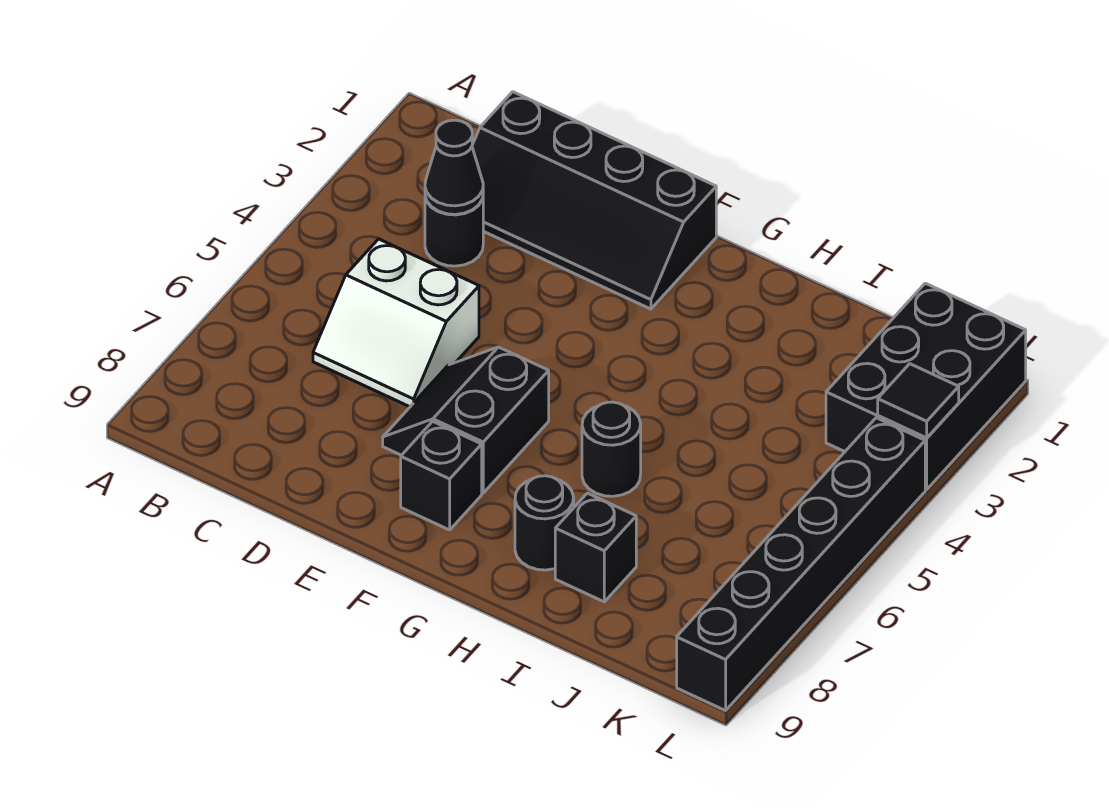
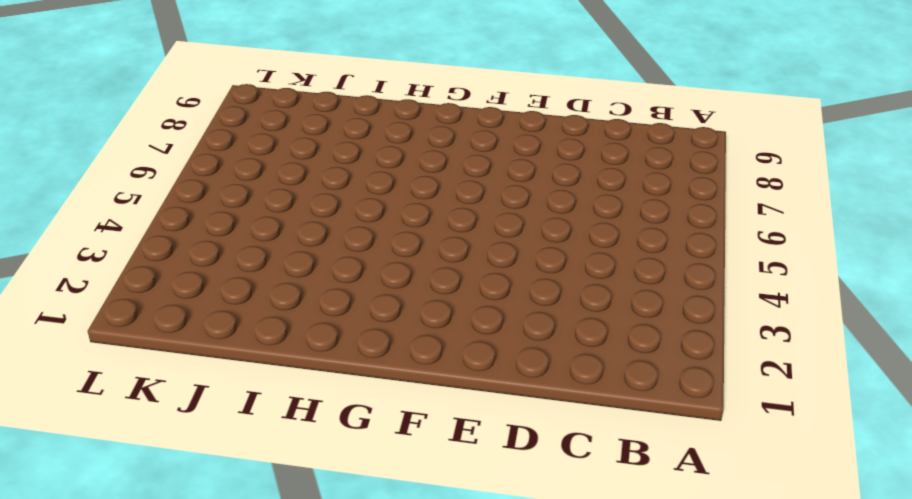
none -> black 2x4 slope [472,92,716,309]
none -> black 1x1 round brick [425,197,483,266]
none -> white 2x2 slope [313,239,479,407]

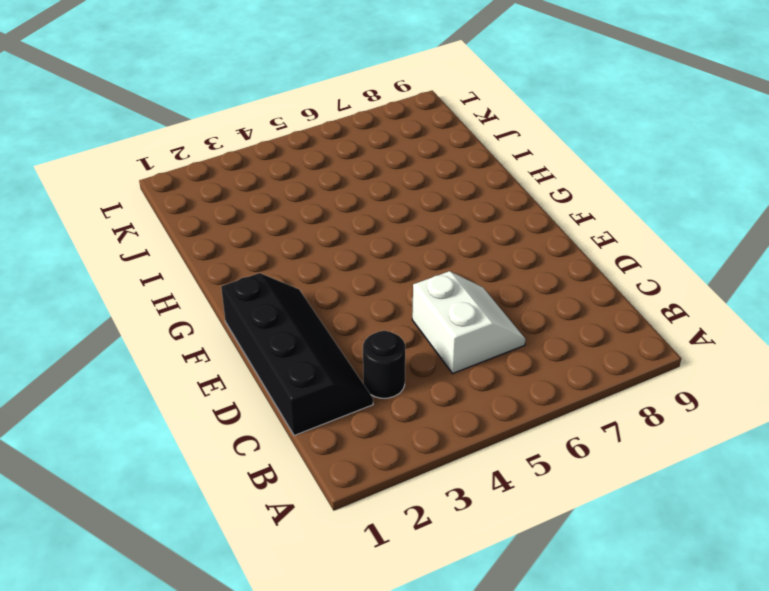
none -> black 2x2 slope [383,347,549,493]
none -> black 1x1 brick [401,421,482,530]
none -> black 1x1 round brick [582,402,641,496]

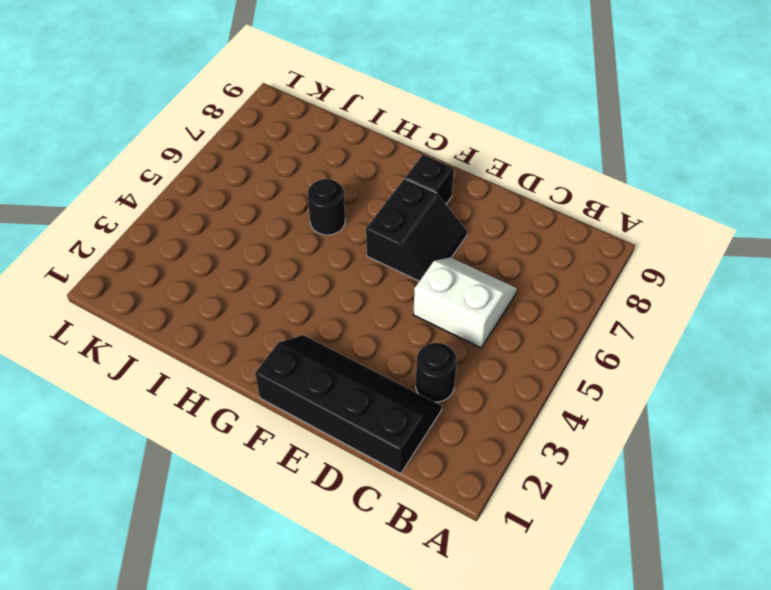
none -> black 1x1 round brick [515,476,574,570]
none -> black 1x1 brick [555,493,636,602]
none -> black 2x3 brick [826,283,1026,489]

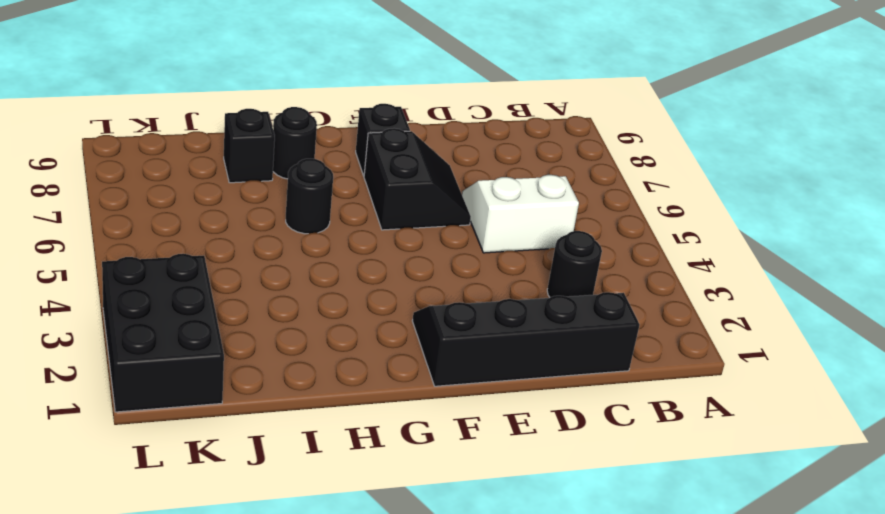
none -> black 1x6 brick [677,418,925,711]
none -> black 1x1 cone [425,120,483,214]
none -> black 1x1 tile [878,364,959,438]

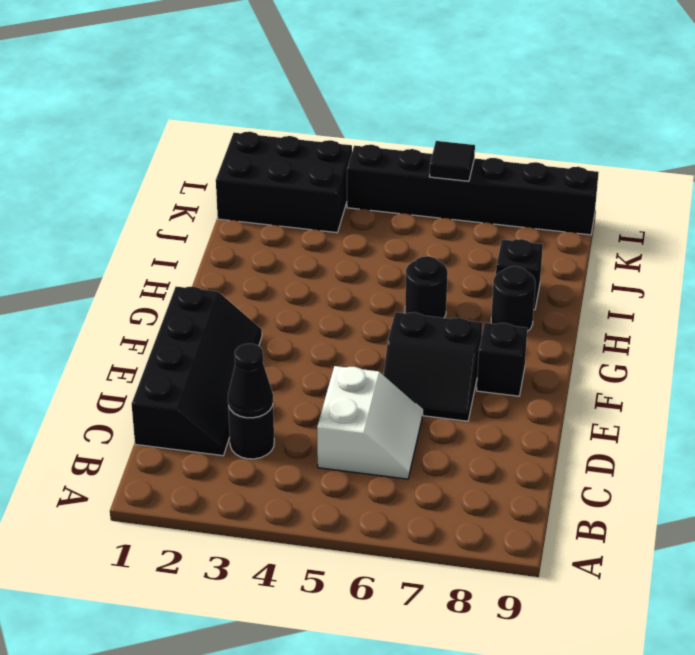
black 1x1 tile [429,141,475,181] -> black 1x1 tile moved to [878,364,959,438]

